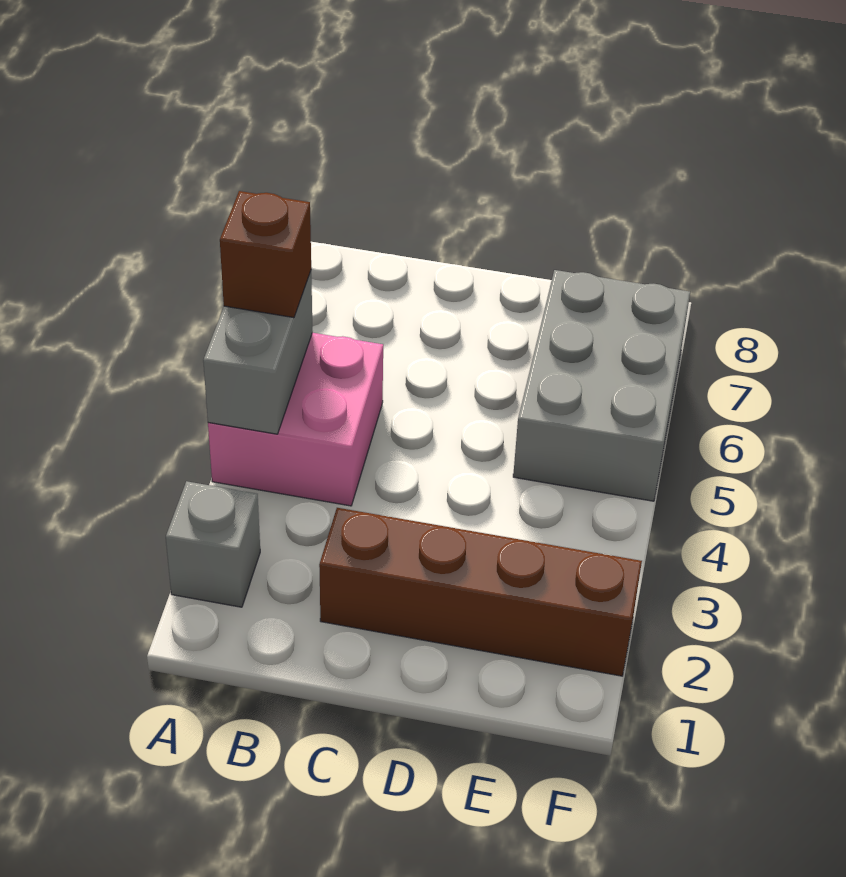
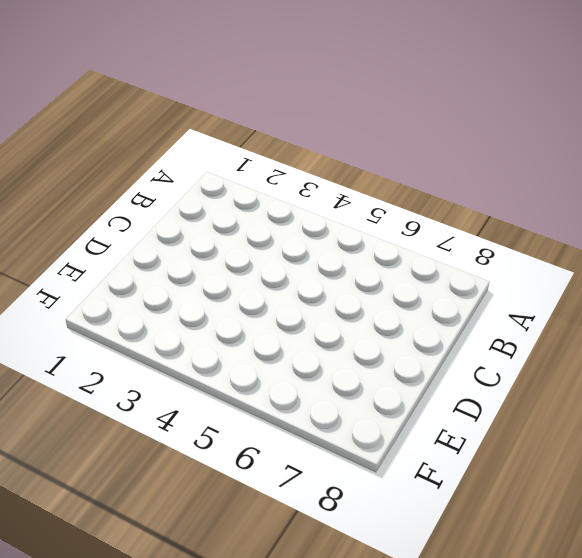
none -> grey 1x1 brick [166,481,260,607]
none -> pink 2x2 brick [208,333,383,506]

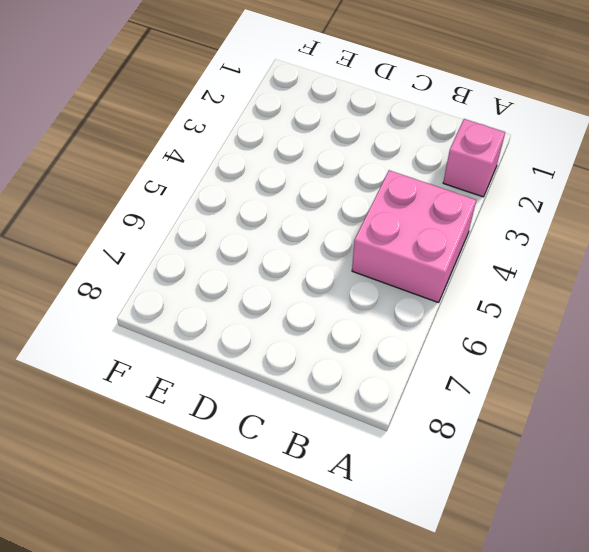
pink 1x1 brick [443,119,505,197] -> grey 1x1 brick [166,481,260,607]
none -> brown 1x4 brick [319,508,642,676]
none -> grey 2x3 brick [513,270,690,501]

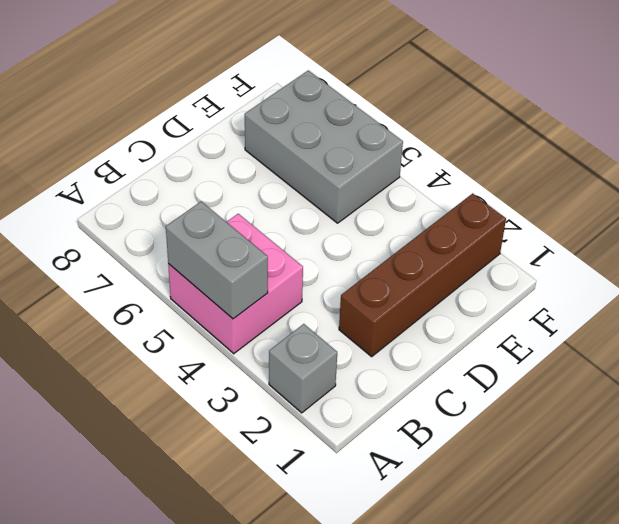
none -> brown 1x1 brick [220,191,311,318]

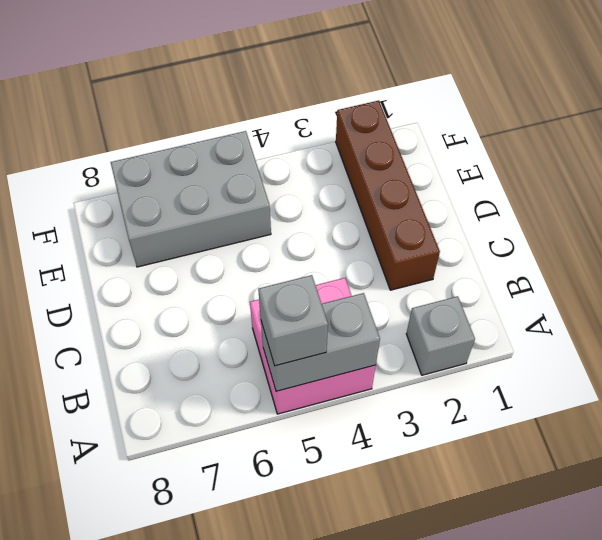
grey 1x1 brick [258,275,328,366] -> brown 1x1 brick [220,191,311,318]

